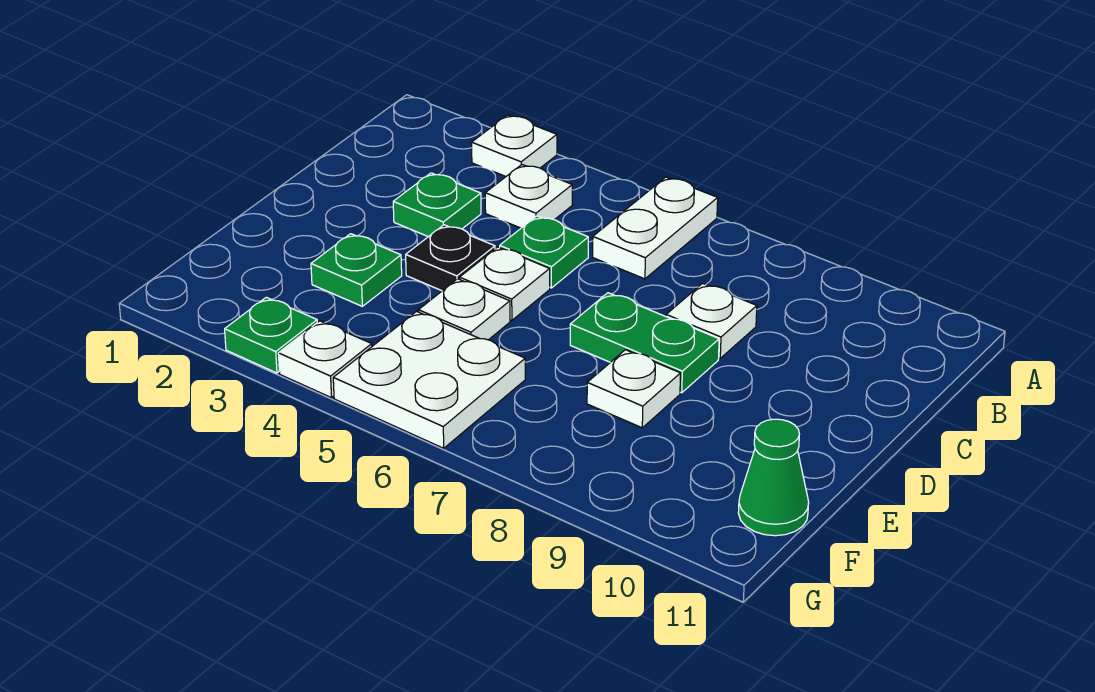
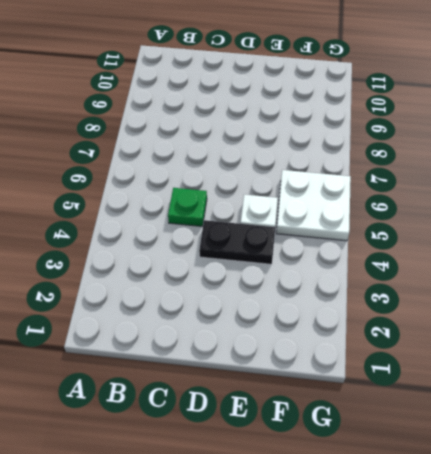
black 1x2 plate [199,220,275,264] -> black 1x1 plate [406,225,495,291]
none -> white 1x1 plate [472,115,557,176]
none -> white 1x2 plate [593,177,718,279]
none -> white 1x1 plate [485,165,572,228]

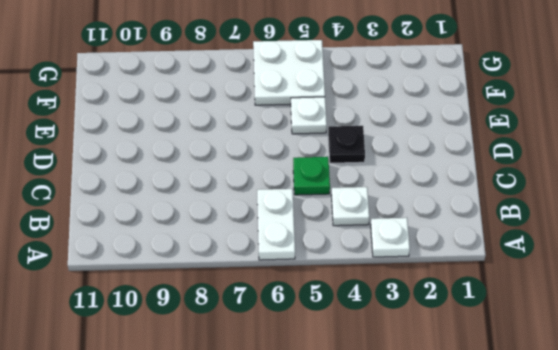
none -> green 1x1 plate [393,173,481,237]
none -> white 1x1 plate [666,283,757,358]
none -> white 1x1 plate [460,247,550,320]

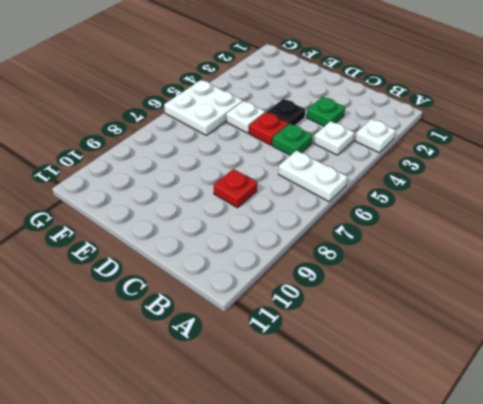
red 1x1 plate [214,169,257,208] -> white 1x1 plate [666,283,757,358]
red 1x1 plate [249,112,288,145] -> white 1x1 plate [460,247,550,320]
none -> green 1x2 plate [570,293,719,393]
none -> green 1x1 plate [311,234,402,306]
none -> white 1x1 plate [587,350,681,428]

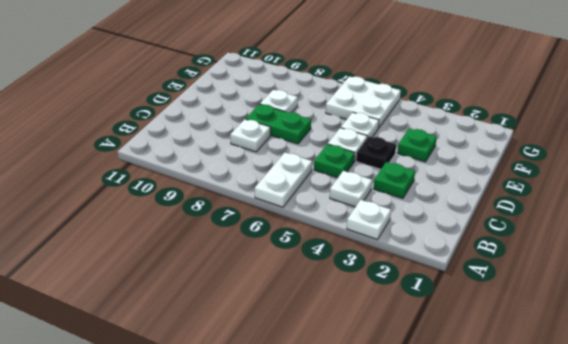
none -> green 1x1 cone [738,419,809,536]
none -> green 1x1 plate [225,297,317,373]
none -> white 1x1 plate [278,321,372,398]

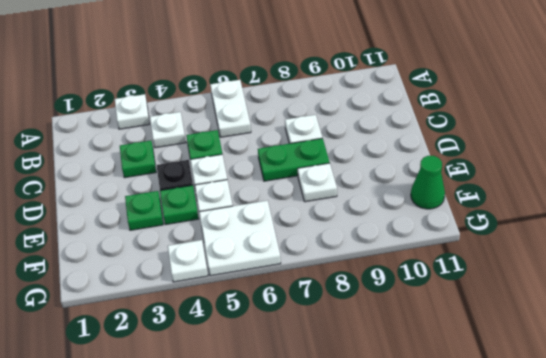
green 1x1 plate [160,185,198,225] -> green 1x1 plate moved to [225,297,317,373]

